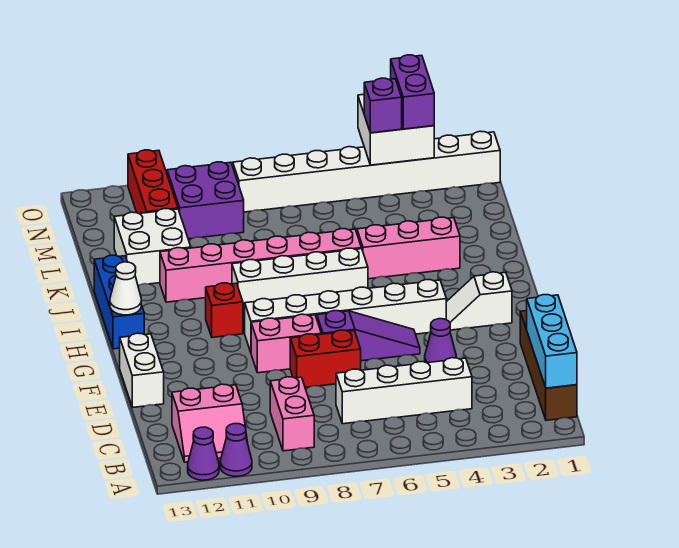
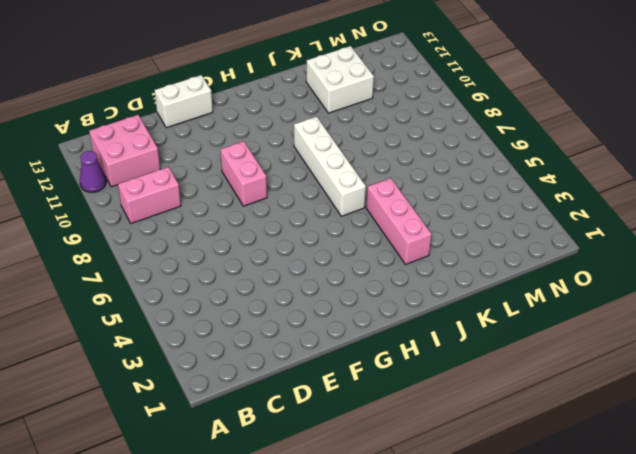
pink 2x2 brick [89,115,160,187] -> pink 2x2 slope [172,384,248,462]
none -> purple 1x1 cone [188,427,219,480]
none -> brown 1x4 brick [520,311,577,420]
none -> white 1x4 brick [336,358,472,424]

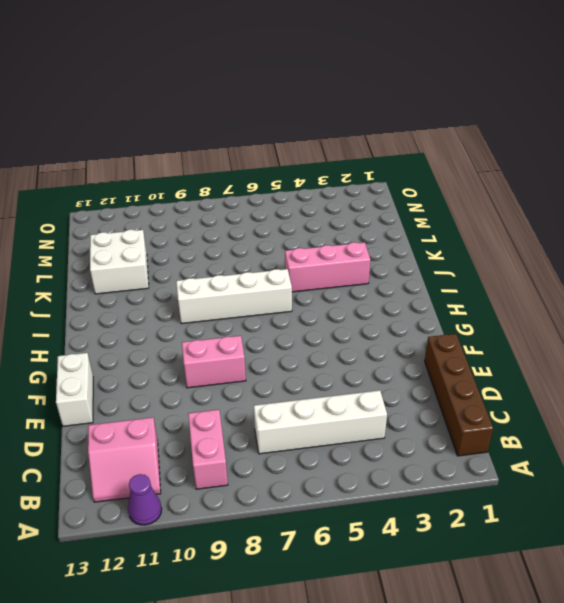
none -> purple 1x1 cone [188,427,219,480]
none -> purple 1x1 cone [425,319,456,363]
none -> red 1x2 brick [290,330,361,388]

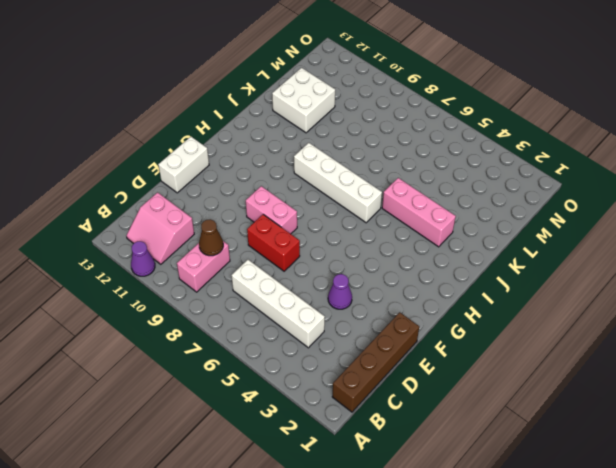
brown 1x1 cone [199,219,223,256] -> none
none -> purple 1x1 cone [188,427,219,480]
none -> purple 1x3 slope [317,311,420,361]
none -> white 1x2 slope [446,272,512,330]

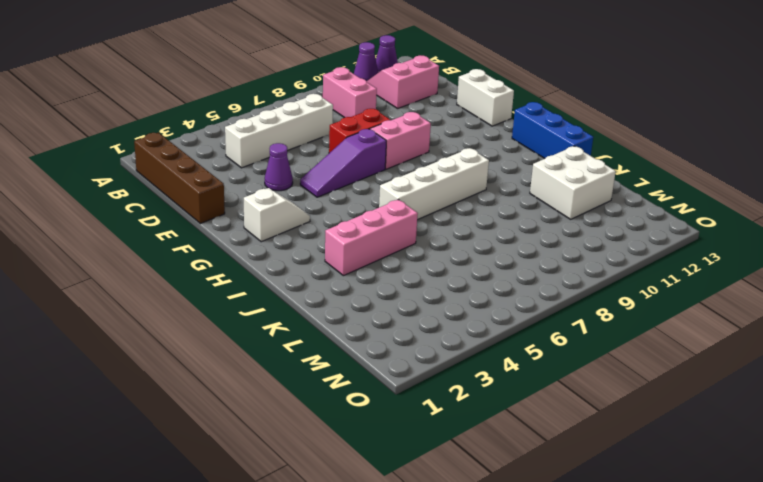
none -> white 1x6 brick [245,280,446,352]
none -> red 1x1 brick [206,283,243,337]
none -> pink 1x6 brick [160,229,362,302]

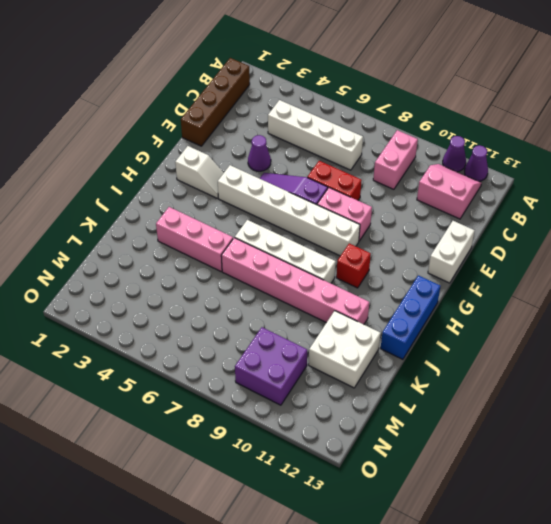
none -> red 1x3 brick [128,150,178,214]
none -> white 1x8 brick [233,131,500,212]
none -> cyan 1x3 brick [527,295,577,388]

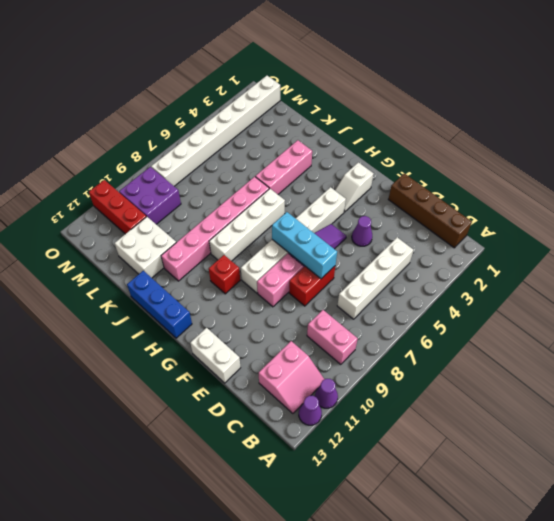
cyan 1x3 brick [272,212,337,279] -> cyan 1x3 brick moved to [527,295,577,388]
none -> white 1x1 cone [110,262,141,315]
none -> white 2x2 brick [358,94,434,165]
none -> purple 1x2 brick [391,55,434,129]

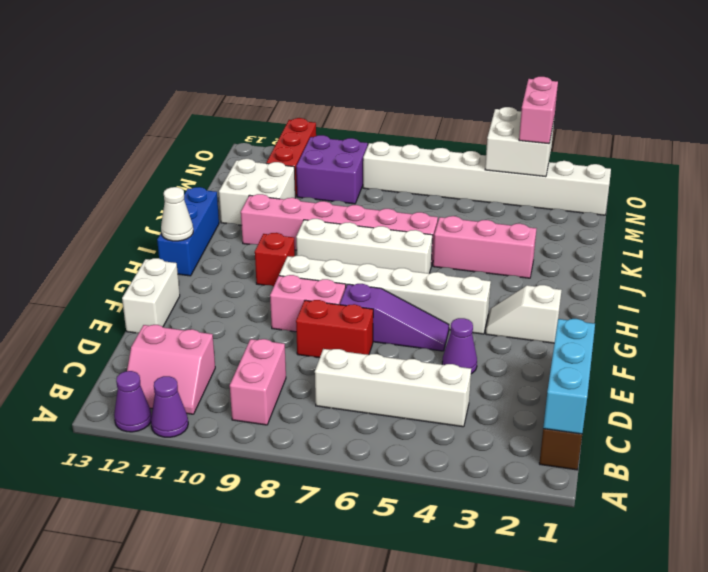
pink 1x2 brick [519,77,558,144] -> purple 1x2 brick [391,55,434,129]
none -> purple 1x1 brick [364,78,402,133]

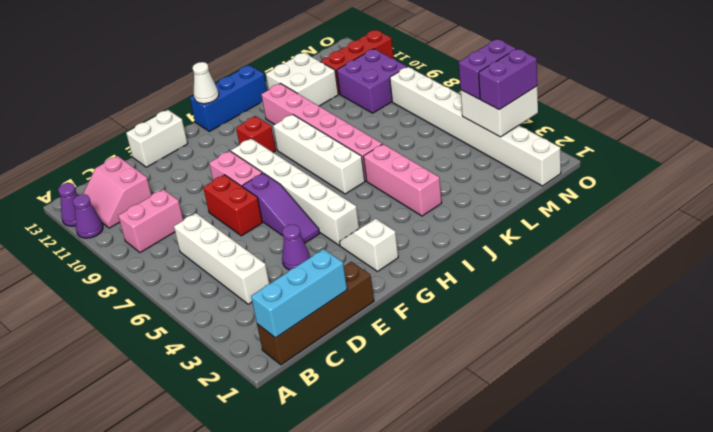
purple 1x2 brick [459,39,516,99] -> purple 1x1 brick [364,78,402,133]

